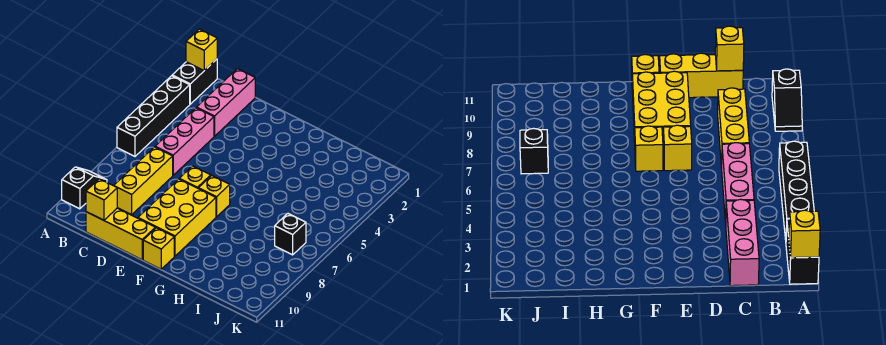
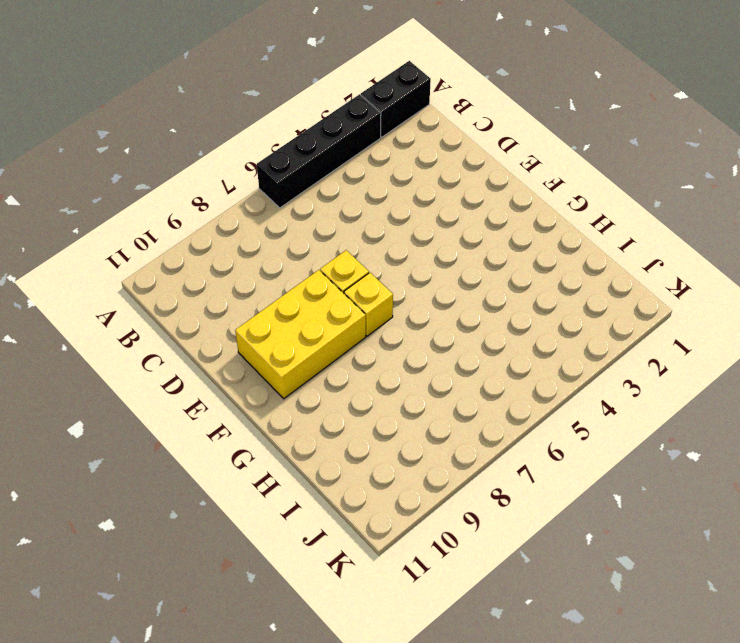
none -> black 1x2 slope [62,167,107,209]
none -> pink 1x3 brick [197,69,255,136]
none -> pink 1x3 brick [155,108,214,175]

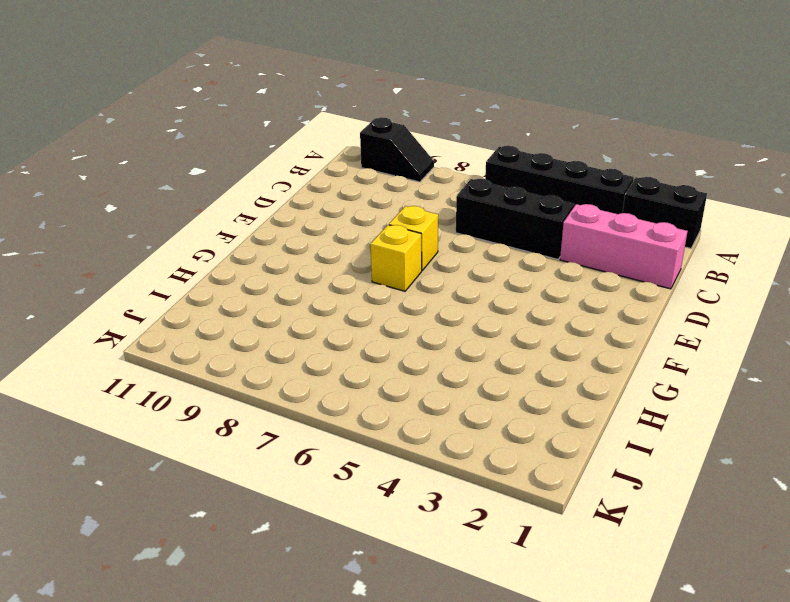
black 1x3 brick [456,179,574,259] -> pink 1x3 brick [155,108,214,175]
none -> yellow 1x3 brick [114,147,173,215]
none -> yellow 1x3 brick [86,208,155,260]
none -> yellow 2x3 brick [138,179,216,256]

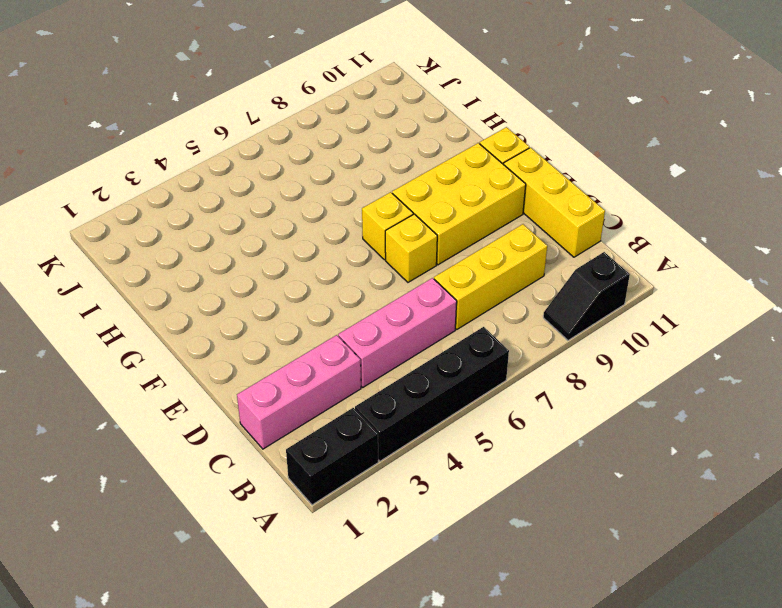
none -> black 1x1 brick [275,214,306,255]
none -> yellow 1x1 brick [186,29,217,70]
none -> yellow 1x1 brick [86,179,117,220]

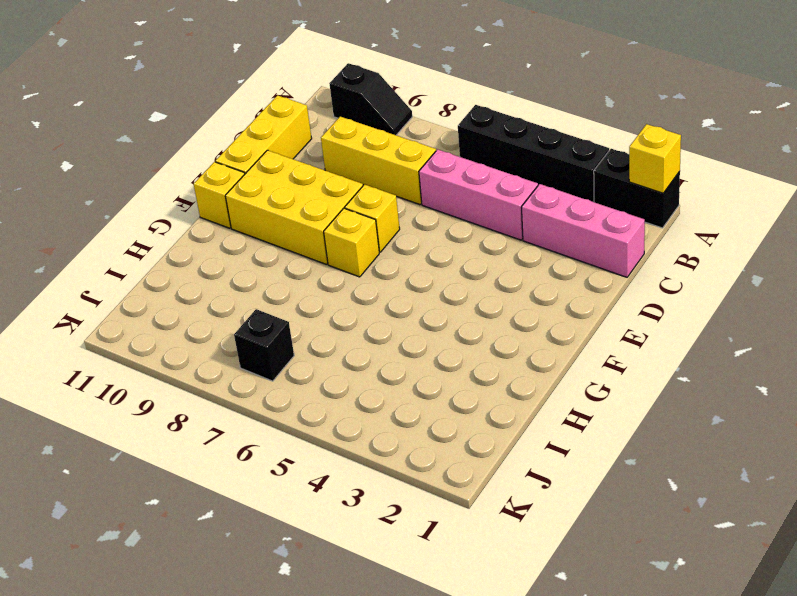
none -> yellow 1x1 brick [86,179,117,220]

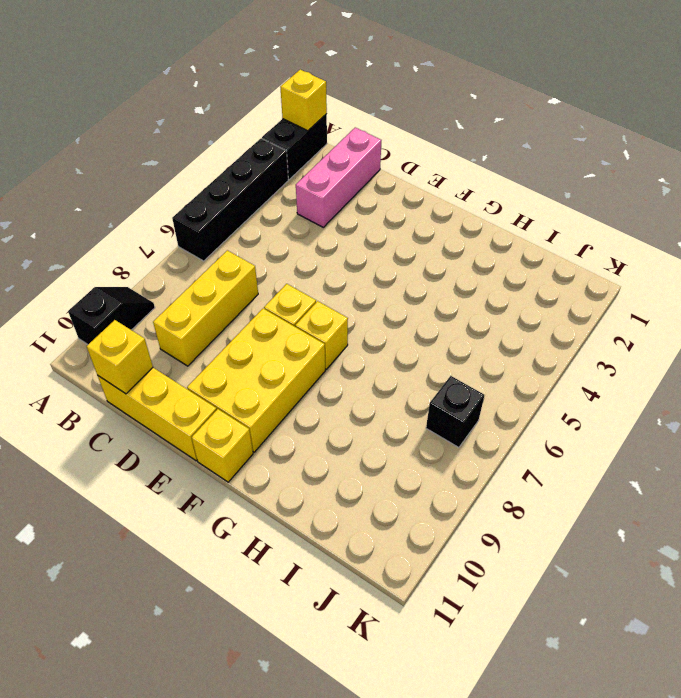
none -> pink 1x3 brick [155,108,214,175]

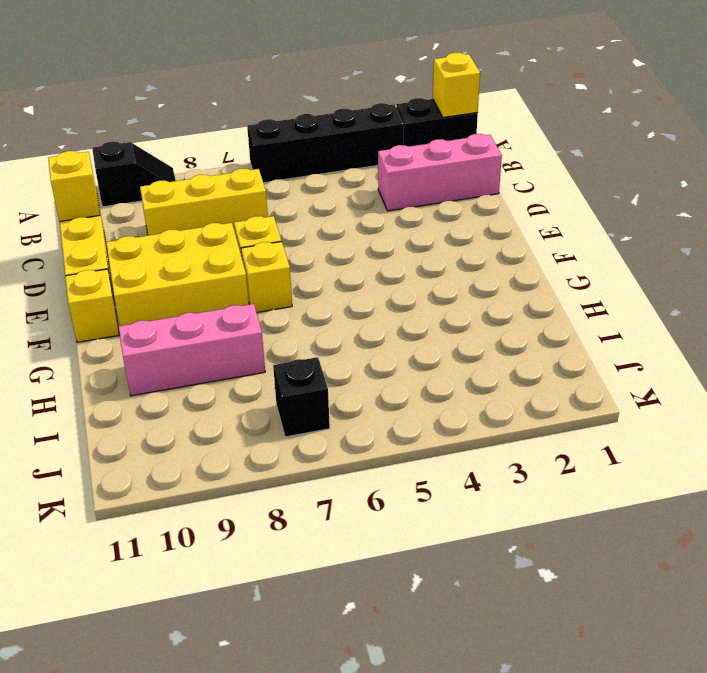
pink 1x3 brick [119,304,265,396] -> pink 1x3 brick moved to [155,108,214,175]

